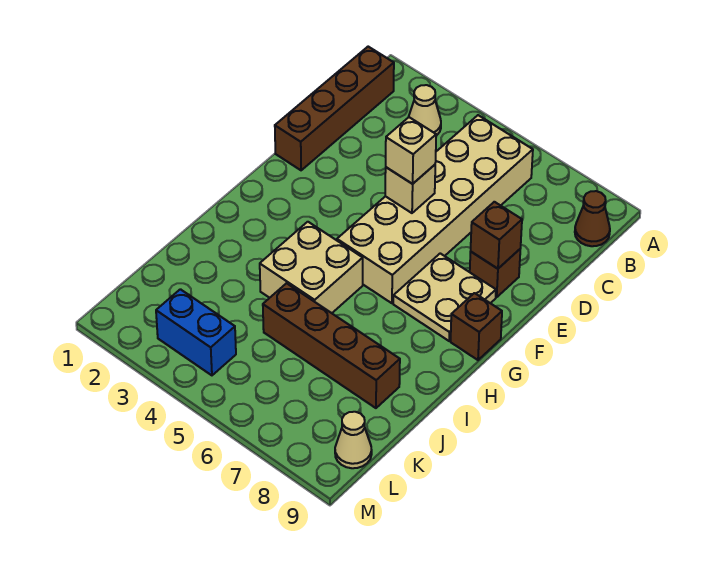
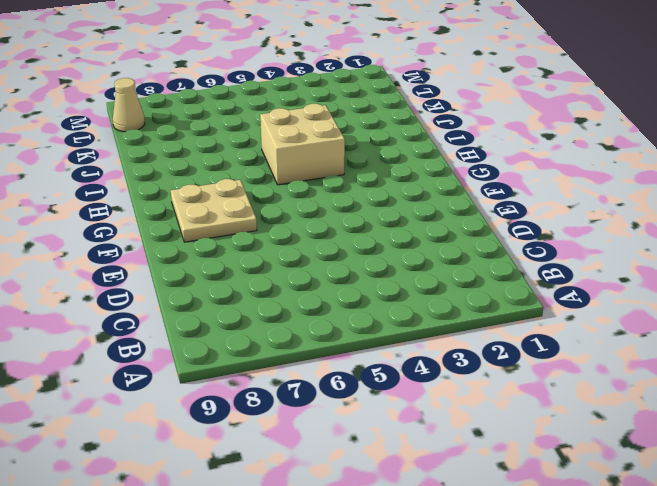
none -> brown 1x4 brick [275,47,394,170]
none -> tan 1x1 cone [409,85,441,136]
none -> tan 2x6 brick [337,115,533,303]

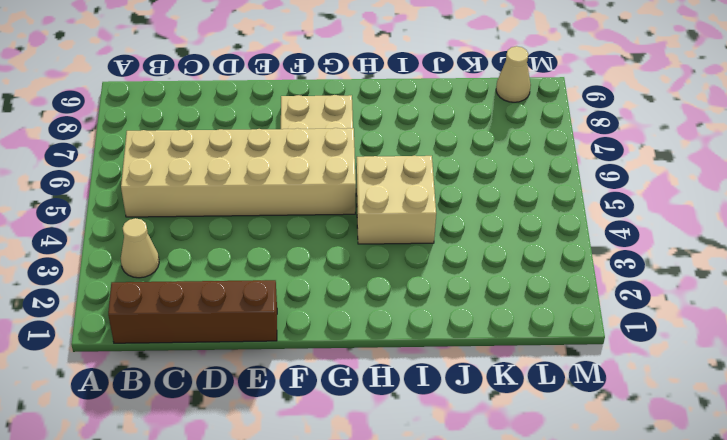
none -> brown 1x1 cone [575,191,610,246]
none -> brown 1x1 brick [470,249,520,297]
none -> brown 1x1 brick [451,293,502,360]

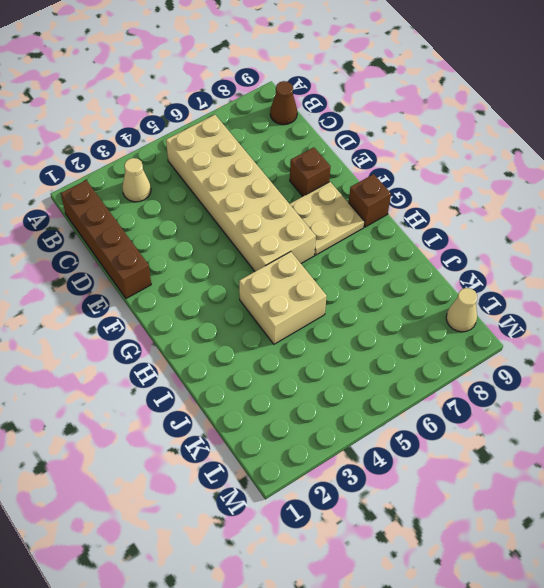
none -> brown 1x4 brick [263,283,400,408]
none -> blue 1x2 brick [156,289,236,375]
none -> tan 1x1 brick [385,165,435,213]

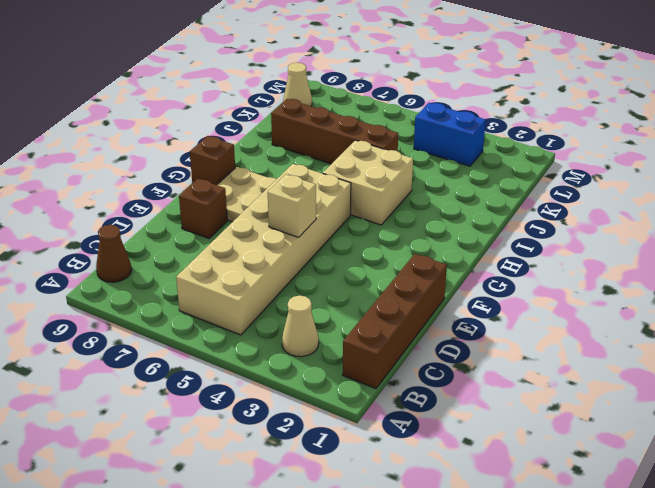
none -> brown 1x1 brick [471,202,522,269]
none -> tan 1x1 brick [386,117,436,184]

